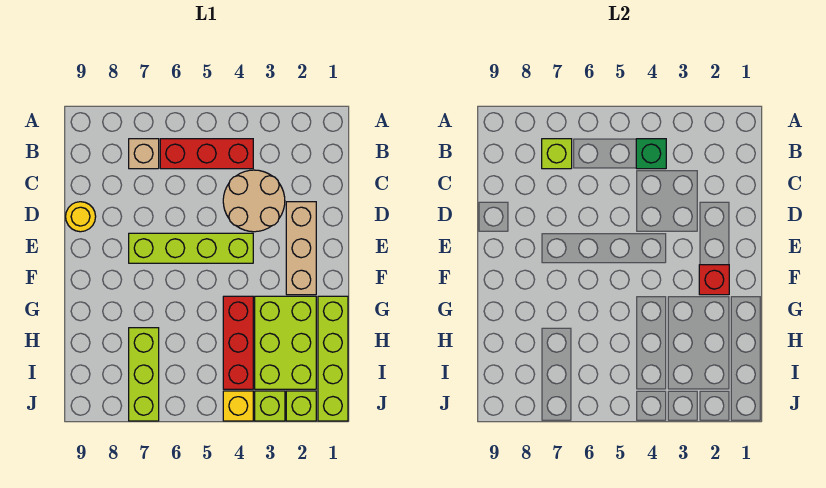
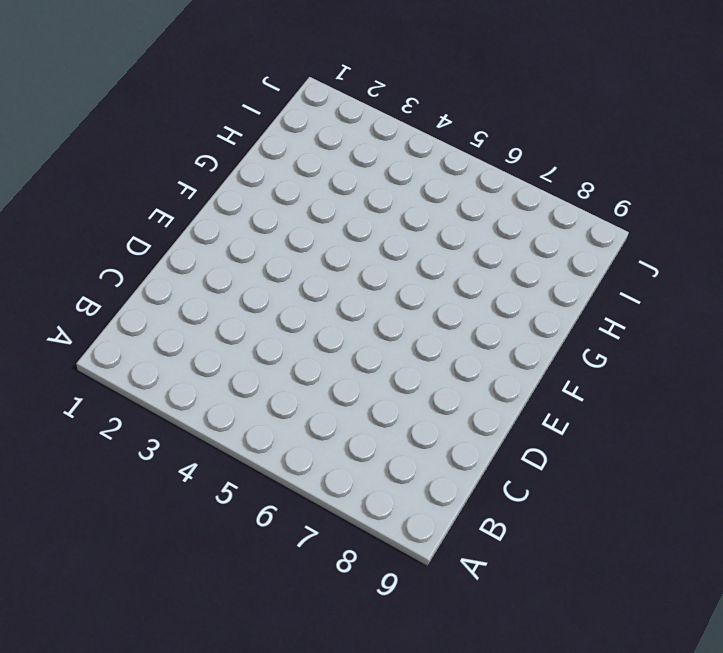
none -> red 1x3 brick [160,139,253,169]
none -> tan 1x1 brick [129,139,159,169]
none -> tan 2x2 round brick [223,170,285,232]

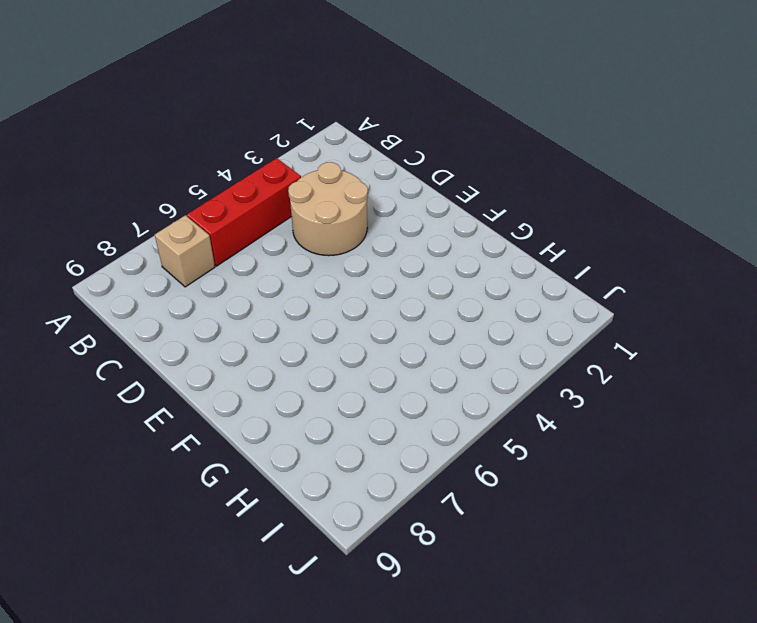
none -> tan 1x3 brick [286,202,316,295]
none -> yellow 1x1 round brick [66,202,96,232]
none -> lime 1x4 brick [129,233,253,263]

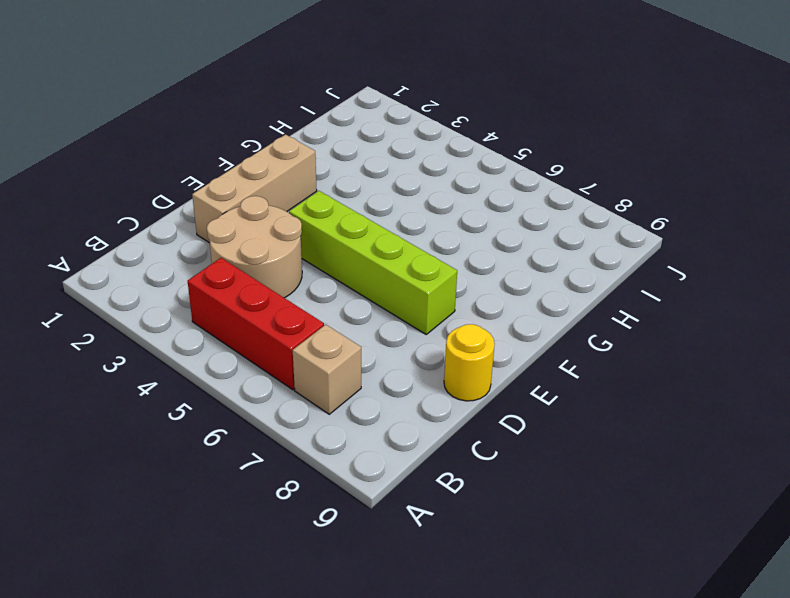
none -> lime 1x4 brick [318,296,348,421]
none -> lime 2x3 brick [255,296,316,389]
none -> red 1x3 brick [223,296,253,389]

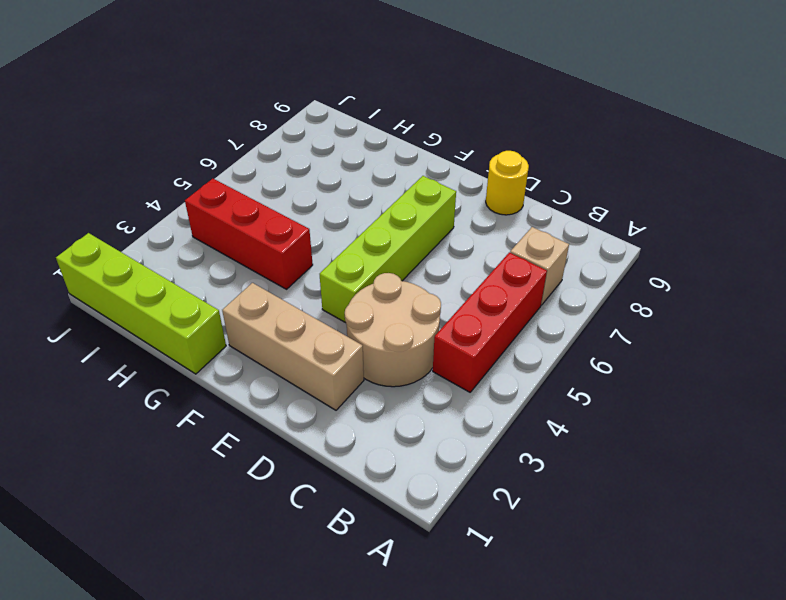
none -> lime 2x3 brick [255,296,316,389]
none -> lime 1x3 brick [129,328,159,421]
none -> lime 1x1 brick [286,391,316,421]

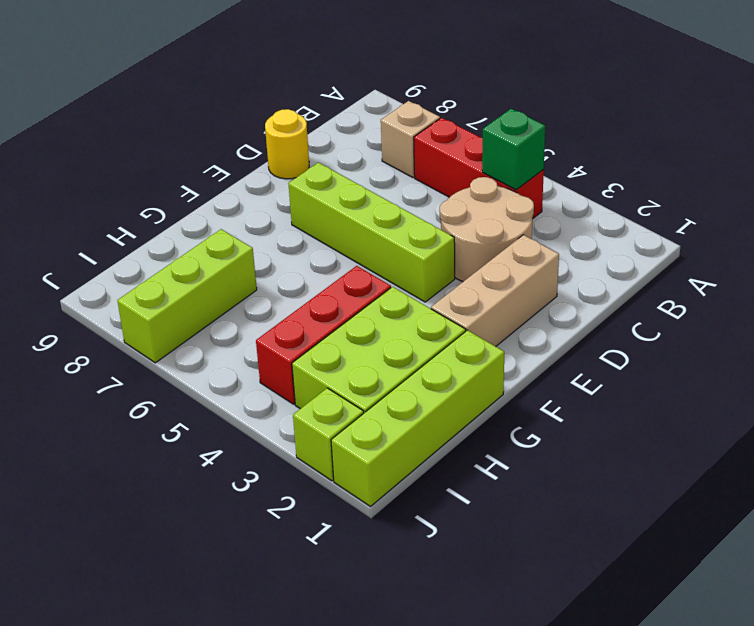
none -> lime 1x1 brick [255,391,285,421]
none -> yellow 1x1 brick [223,391,253,421]
none -> lime 1x1 brick [542,139,572,169]

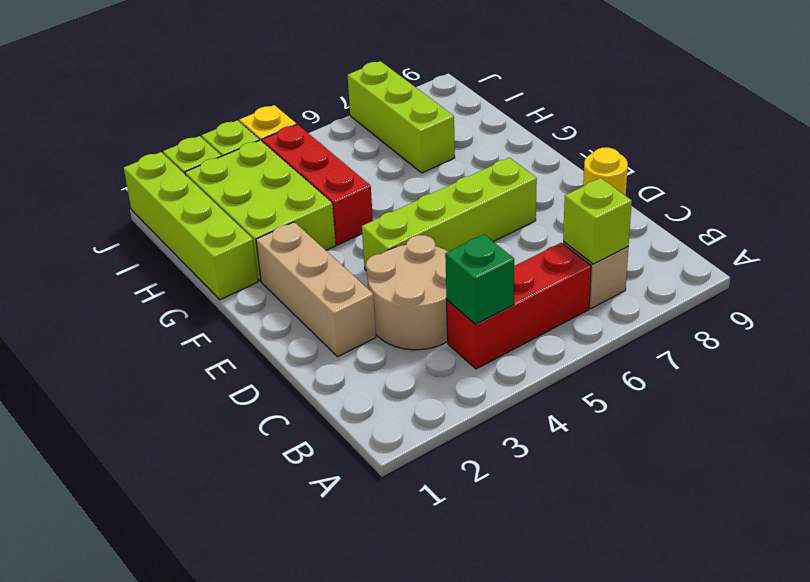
none -> red 1x1 brick [699,265,729,295]

